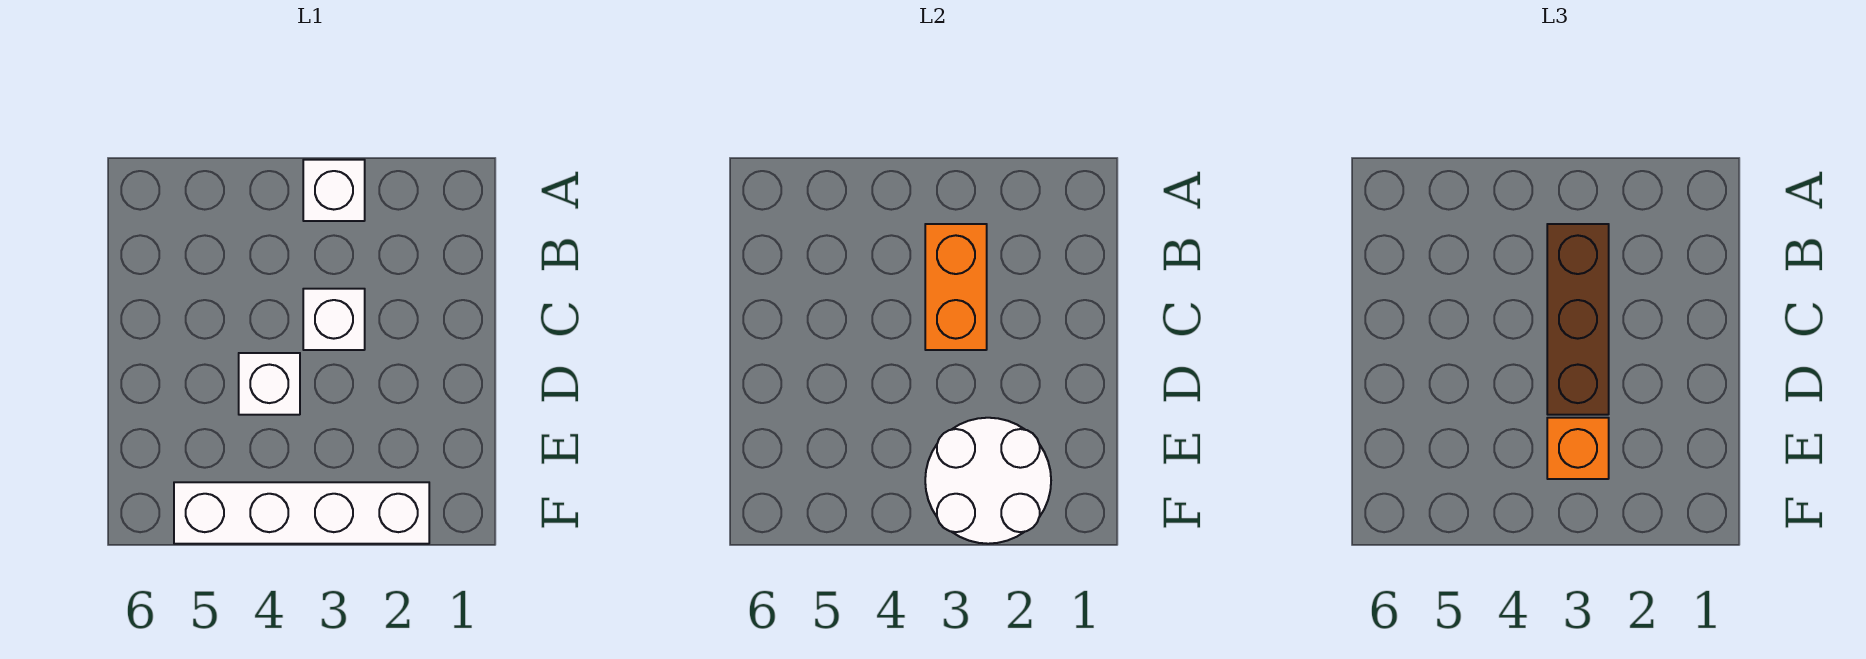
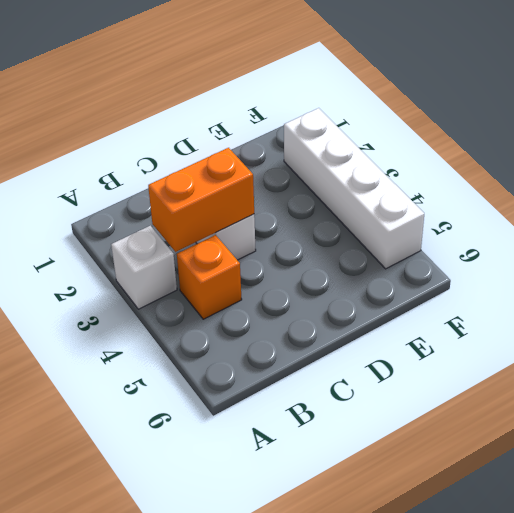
orange 1x1 brick [177,235,242,319] -> orange 1x1 brick moved to [1547,418,1609,479]
none -> white 1x1 brick [239,353,300,415]
none -> white 2x2 round brick [925,418,1051,544]

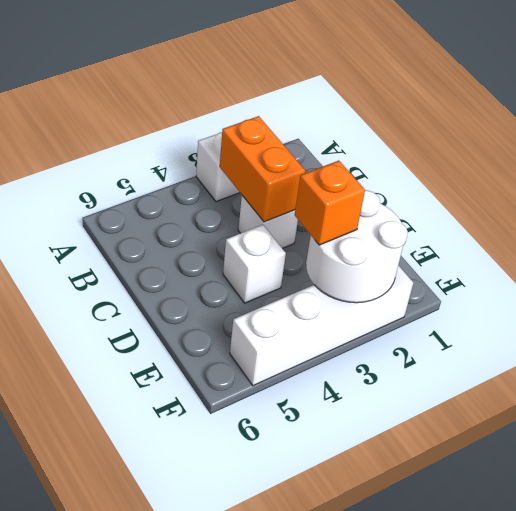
none -> brown 1x3 brick [1547,224,1609,415]

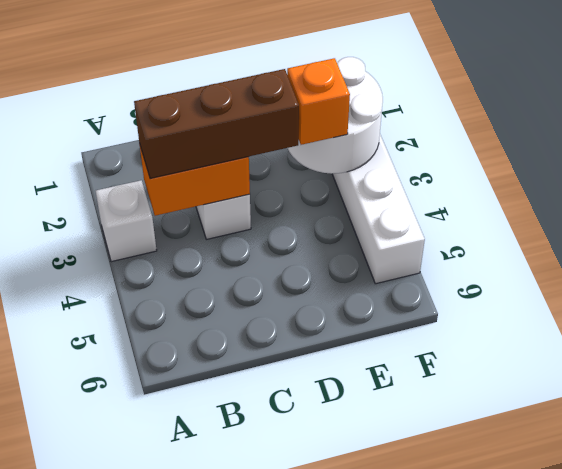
none -> white 1x1 brick [239,353,300,415]

